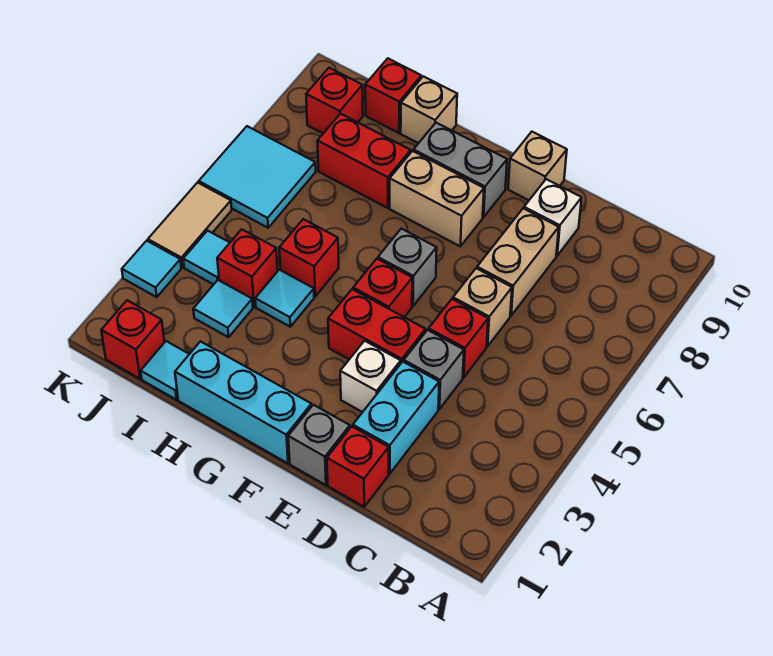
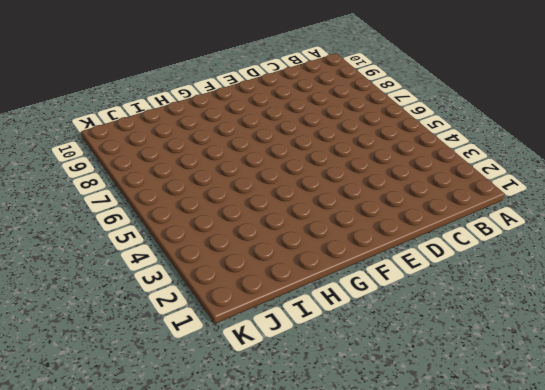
none -> red 1x1 brick [327,427,389,507]
none -> cyan 1x2 brick [353,362,439,474]
none -> grey 1x1 brick [404,330,464,409]
none -> red 1x1 brick [429,299,488,378]

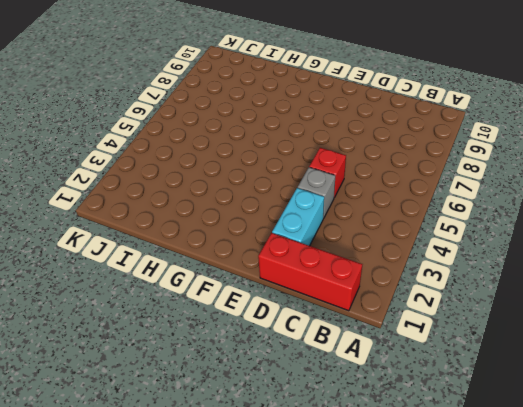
red 1x3 brick [258,233,362,311] -> red 1x1 brick [327,427,389,507]
none -> tan 1x1 brick [453,268,512,346]
none -> tan 1x2 brick [477,208,559,316]
none -> white 1x1 brick [524,179,582,256]
none -> grey 1x1 brick [288,405,350,485]

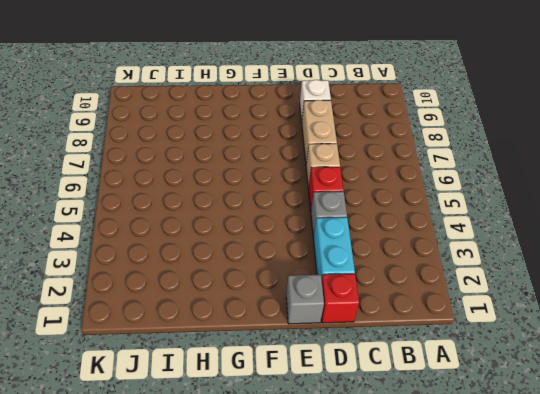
none -> white 1x1 brick [340,341,401,412]
none -> red 1x2 brick [328,289,426,363]
none -> tan 1x1 brick [508,132,567,200]
none -> cyan 1x3 brick [175,341,312,463]

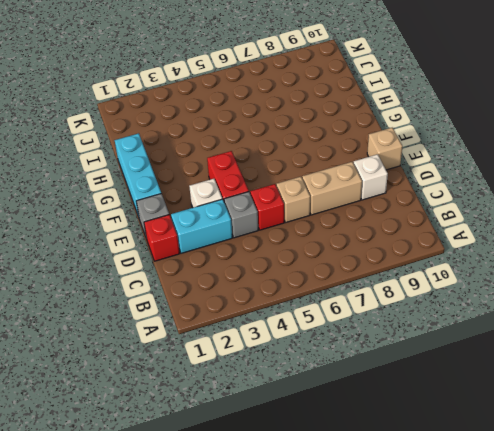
none -> red 1x1 brick [353,259,412,317]
none -> grey 1x1 brick [378,229,437,306]
none -> tan 1x2 brick [390,151,484,246]
none -> grey 1x2 brick [414,123,507,217]

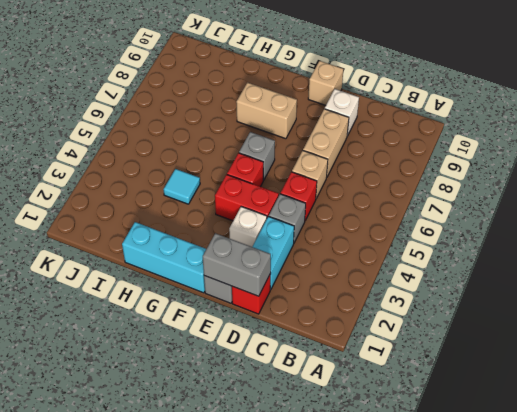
grey 1x2 brick [203,233,271,296] -> grey 1x2 brick moved to [414,123,507,217]
none -> red 1x1 brick [279,219,339,296]
none -> red 1x2 brick [318,114,411,208]
none -> tan 1x1 brick [401,76,457,143]
none -> cyan 1x1 tile [141,341,189,400]

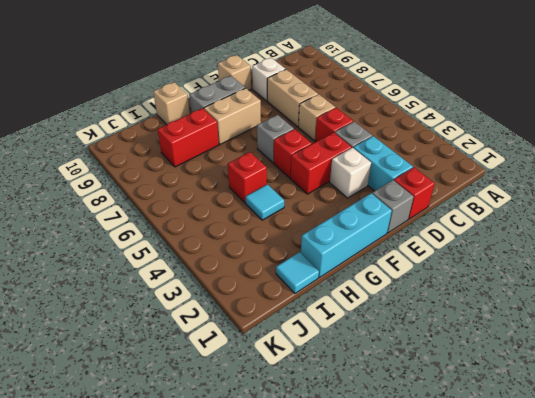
none -> cyan 1x1 tile [193,280,253,337]
none -> red 1x1 brick [217,229,278,307]
none -> red 1x1 brick [365,58,421,133]
none -> red 1x1 brick [101,300,164,379]

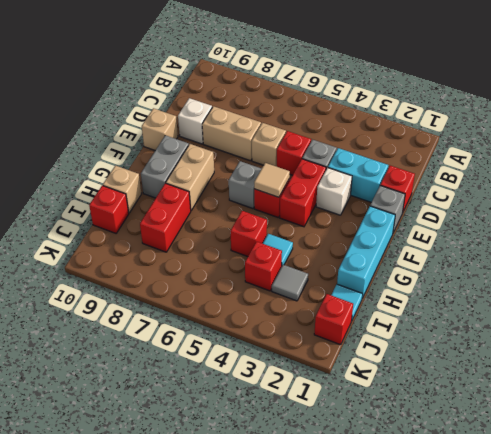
tan 1x1 tile [254,163,290,197] -> none
grey 1x1 tile [272,265,308,301] -> cyan 1x1 tile [193,280,253,337]
none -> cyan 1x1 tile [183,231,230,285]
none -> cyan 2x2 tile [199,126,316,228]
none -> red 1x1 brick [306,68,363,133]
none -> cyan 1x1 tile [122,241,181,297]

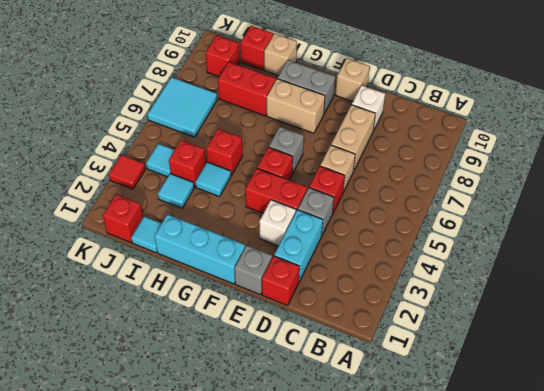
red 1x1 tile [109,155,145,189] -> cyan 1x1 tile [122,241,181,297]
none -> tan 1x2 tile [148,183,232,267]

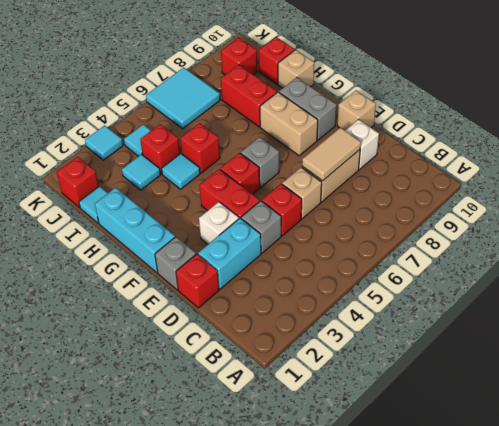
tan 1x2 tile [302,128,361,181] -> tan 1x2 tile moved to [148,183,232,267]

